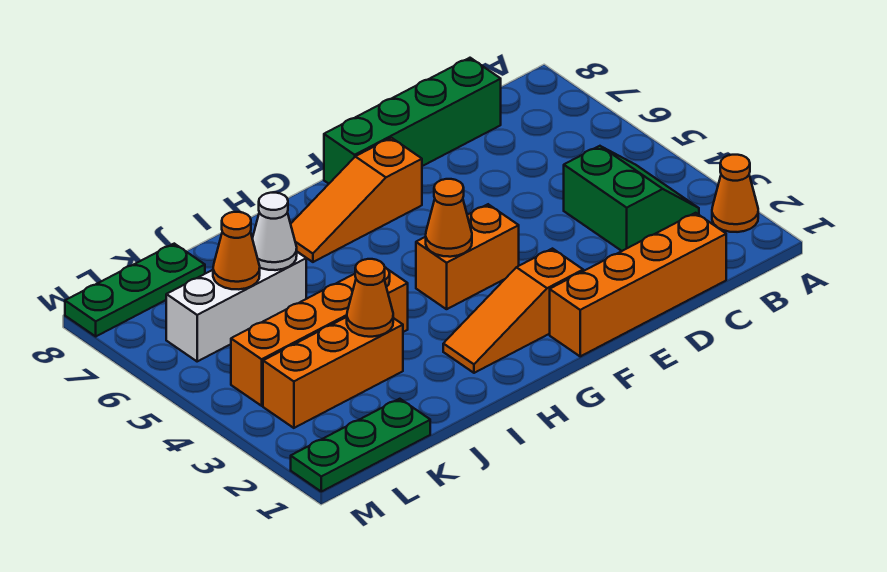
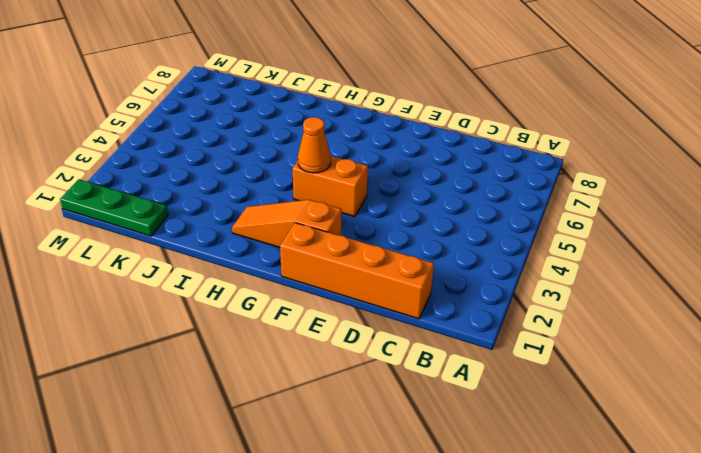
none -> orange 1x1 cone [712,155,758,232]
none -> green 2x2 slope [564,146,699,251]
none -> green 1x4 brick [324,58,501,184]

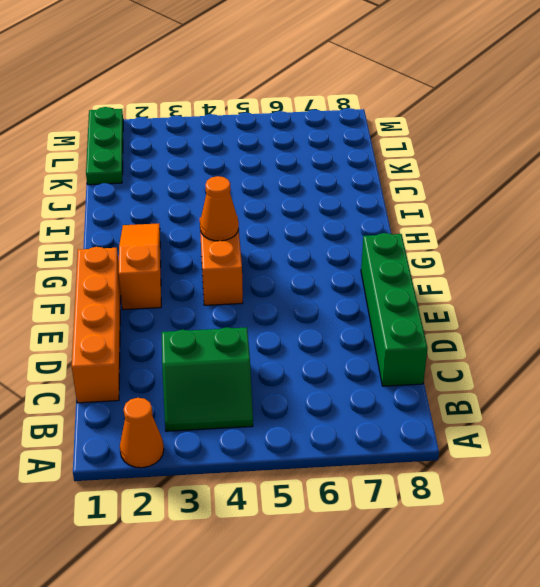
none -> orange 1x3 slope [291,138,422,262]
none -> orange 1x4 brick [231,267,408,406]
none -> orange 1x3 brick [263,317,403,428]

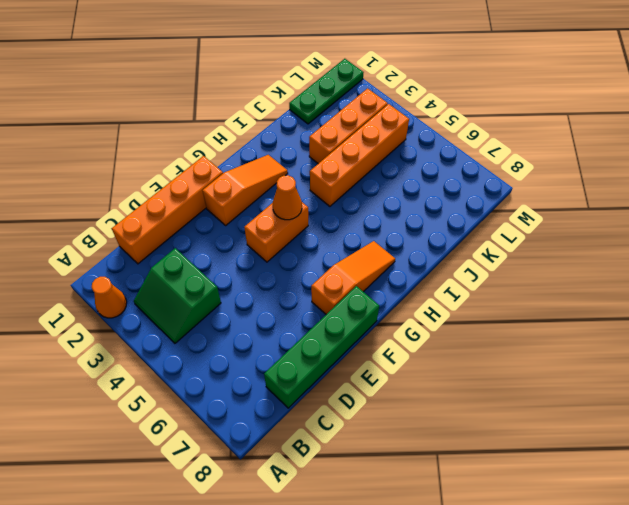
none -> white 1x3 brick [166,252,306,361]
none -> green 1x3 plate [65,244,205,336]
none -> orange 1x1 cone [347,259,393,337]

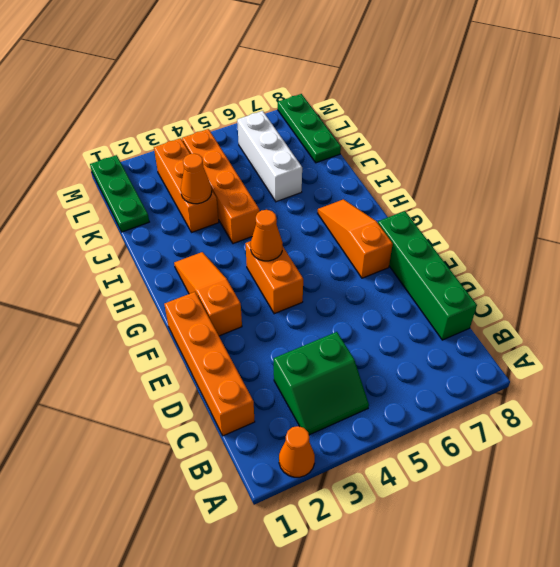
none -> white 1x1 cone [252,193,297,270]
none -> orange 1x1 cone [213,212,260,289]

